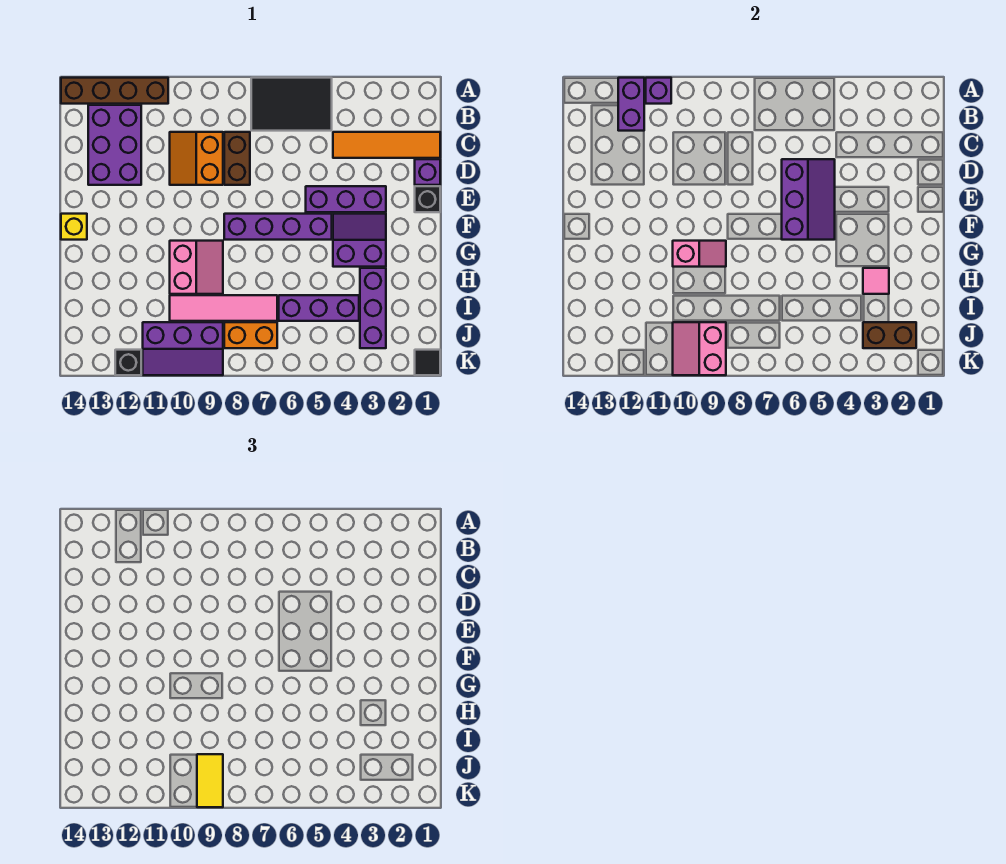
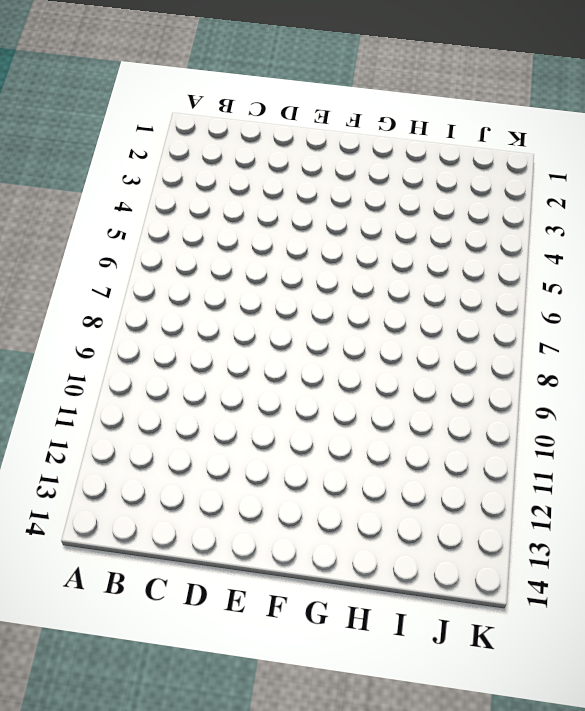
none -> black 2x3 tile [251,78,332,131]
none -> brown 1x4 brick [61,78,168,104]
none -> purple 2x3 brick [88,105,141,185]

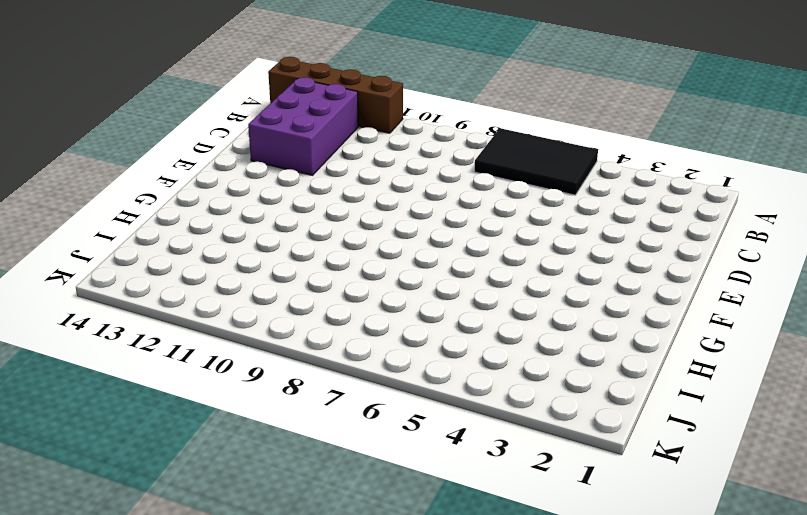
none -> orange 1x4 tile [333,132,440,158]
none -> brown 1x2 brick [224,132,250,185]
none -> orange 2x2 slope [170,132,223,185]

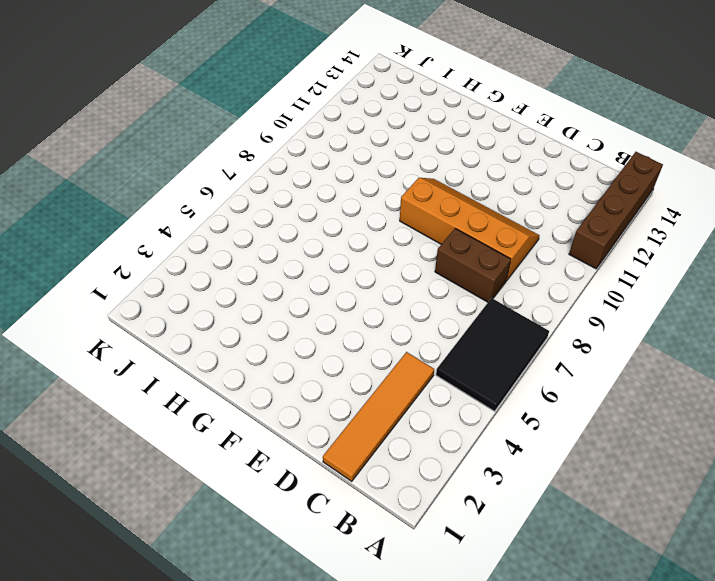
orange 2x4 slope [400,178,540,281] -> orange 2x2 slope [170,132,223,185]
none -> purple 2x3 brick [88,105,141,185]
none -> purple 1x1 brick [415,159,440,185]
none -> black 1x1 brick [415,186,440,212]

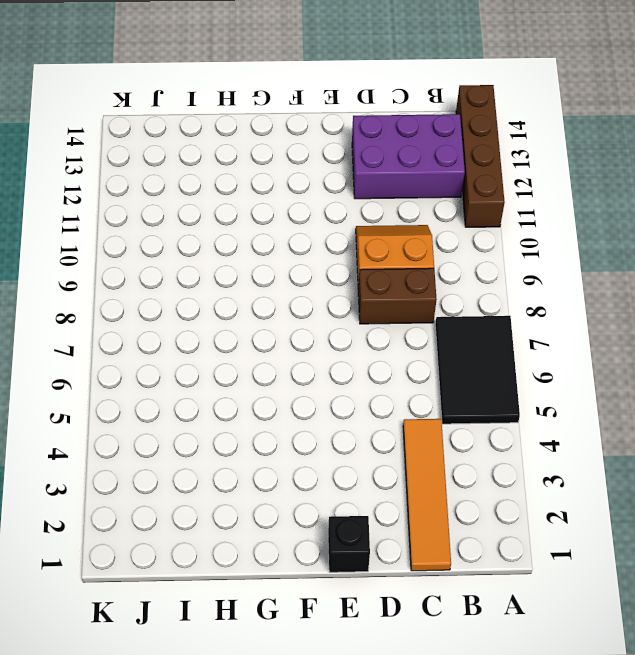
none -> purple 1x1 brick [415,159,440,185]
none -> purple 1x3 brick [306,186,386,212]
none -> purple 2x2 slope [333,214,386,267]

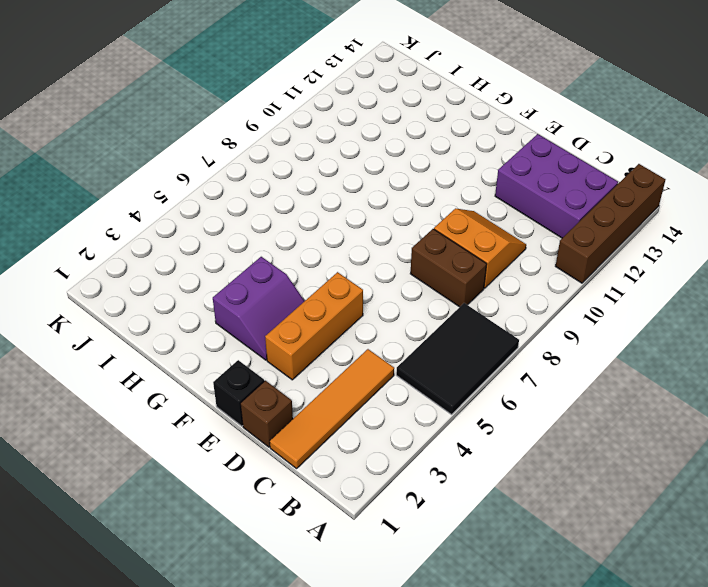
brown 1x1 brick [240,381,293,447] -> purple 1x1 brick [415,159,440,185]
orange 1x3 brick [265,272,363,380] -> purple 1x3 brick [306,186,386,212]
none -> purple 1x4 brick [224,214,332,240]
none -> yellow 1x1 brick [61,214,87,240]
none -> pink 2x2 slope [170,241,223,294]

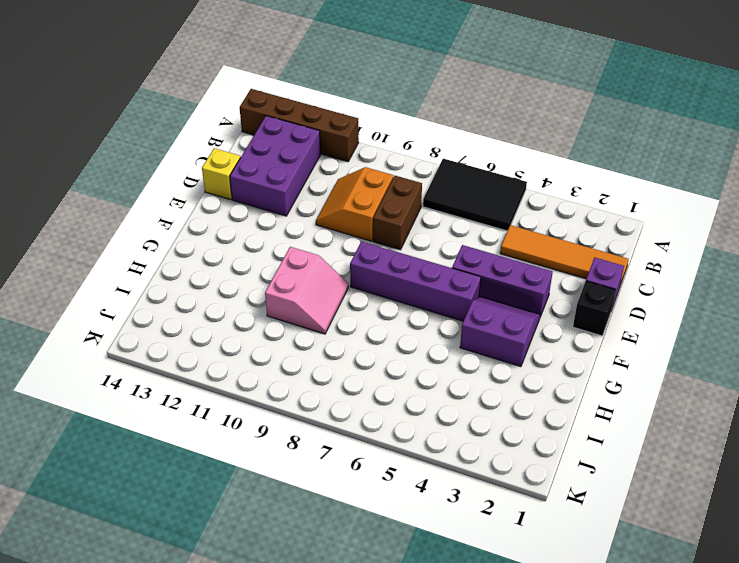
yellow 1x1 brick [202,148,241,200] -> yellow 1x1 brick moved to [61,214,87,240]
none -> purple 1x3 brick [360,268,386,348]
none -> purple 1x3 brick [279,295,359,321]
none -> pink 1x4 tile [170,295,277,321]

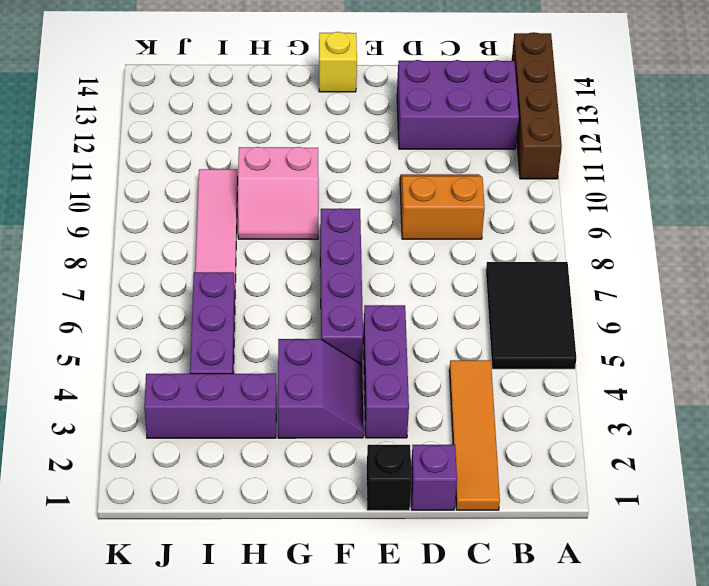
none -> brown 1x2 brick [224,132,250,185]
none -> orange 1x2 brick [224,322,277,348]
none -> purple 2x3 slope [143,322,223,375]

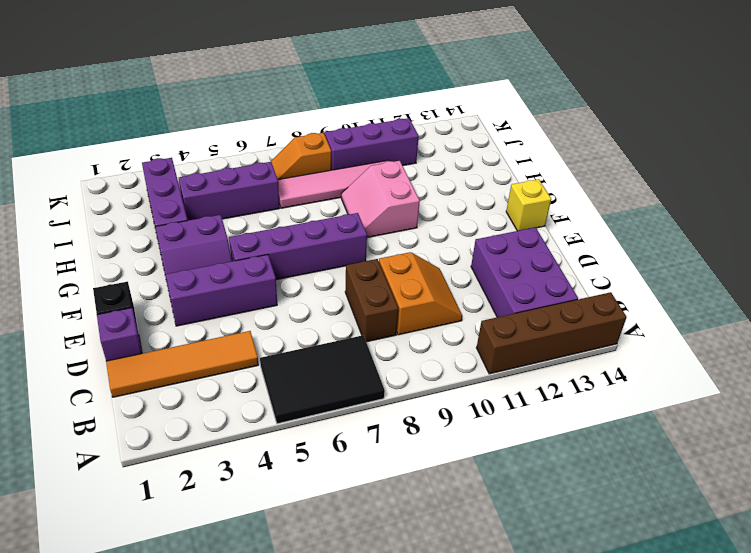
orange 1x2 slope [271,133,331,180] -> orange 1x2 brick [224,322,277,348]
none -> black 1x1 tile [415,350,440,375]
none -> black 1x1 brick [115,350,141,375]
none -> purple 1x1 brick [646,78,671,104]

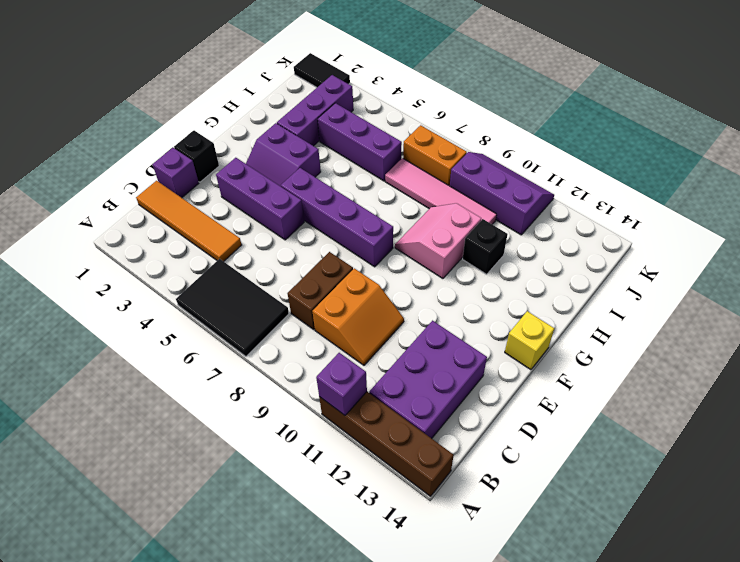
black 1x1 brick [463,219,508,274] -> black 1x1 brick moved to [115,350,141,375]
black 1x2 tile [294,53,350,87] -> black 1x1 tile [415,350,440,375]
none -> purple 1x2 brick [618,78,644,131]
none -> purple 2x3 slope [782,159,835,240]
none -> pink 1x2 slope [673,241,726,267]

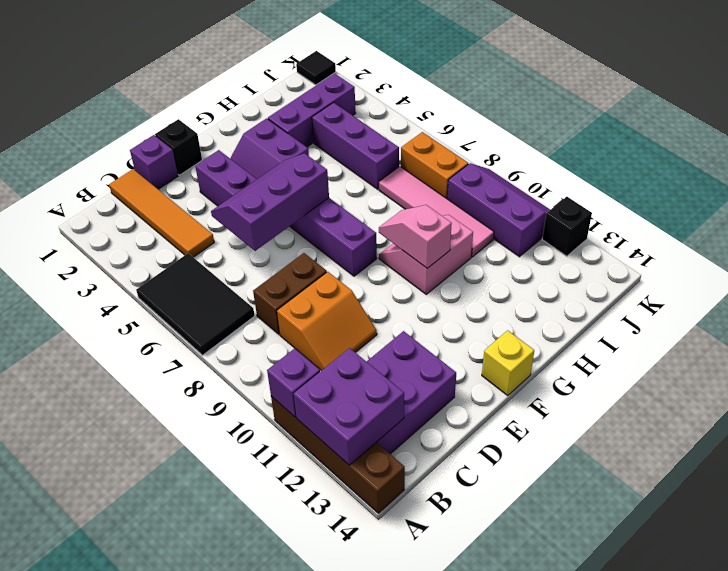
purple 2x2 brick [294,348,404,465] -> purple 1x2 brick [618,78,644,131]
none -> pink 1x1 tile [863,268,889,294]
none -> brown 1x2 brick [863,322,916,348]
none -> pink 2x2 slope [673,322,726,375]

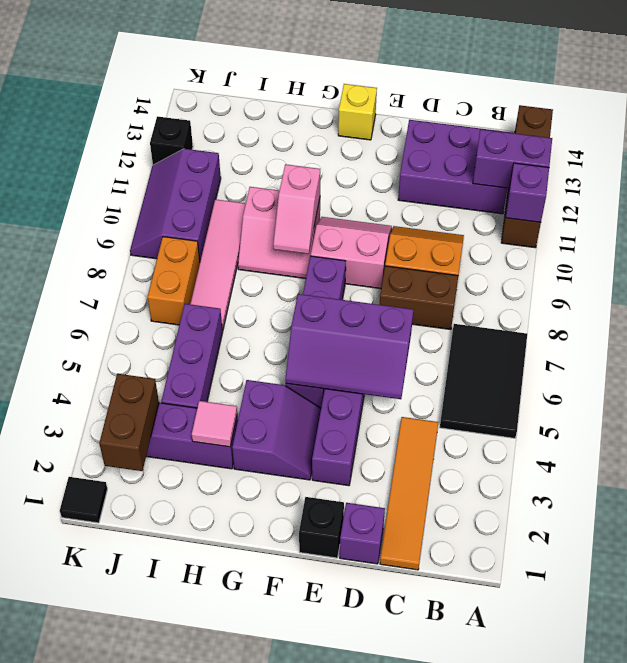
pink 2x2 slope [311,217,392,289] -> pink 2x2 slope moved to [673,322,726,375]
none -> yellow 1x2 tile [197,754,223,807]

